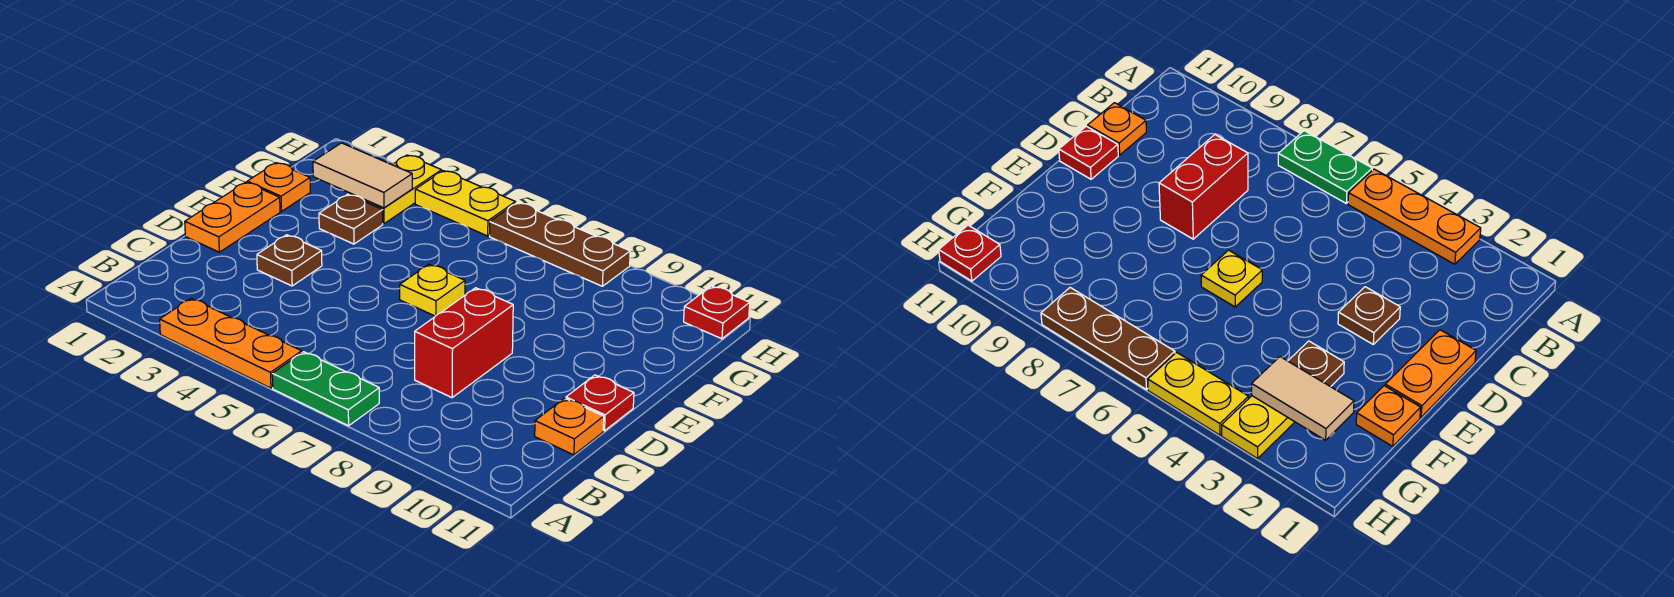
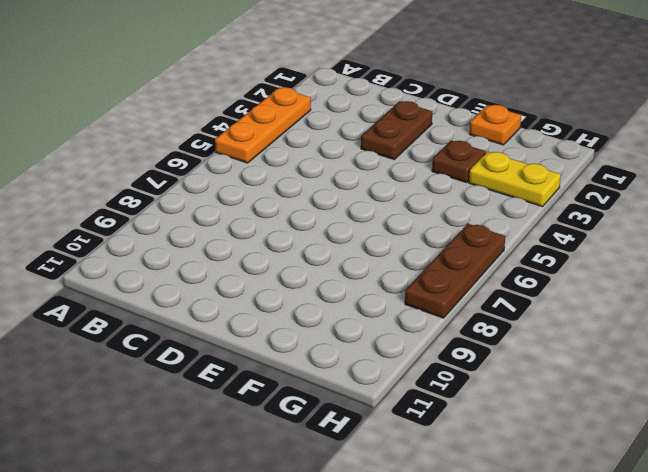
brown 1x2 plate [361,101,432,159] -> brown 1x1 plate [257,235,322,286]
none -> green 1x2 plate [272,352,379,426]
none -> red 1x2 brick [415,288,513,398]
none -> orange 1x1 plate [535,398,604,455]

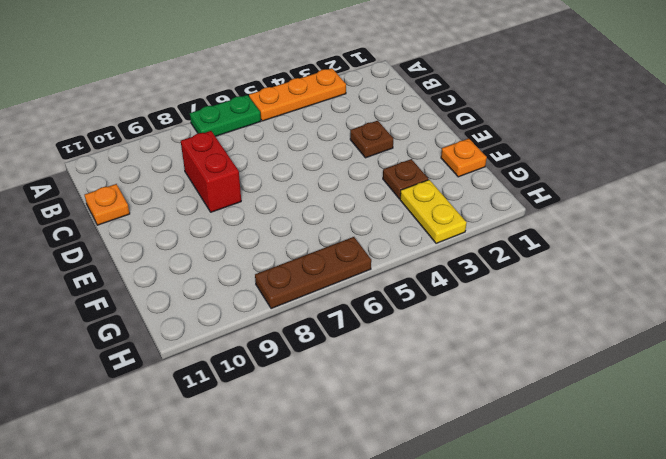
none -> orange 1x2 plate [185,182,280,252]
none -> red 1x1 plate [566,375,634,431]
none -> yellow 1x1 plate [400,264,465,316]

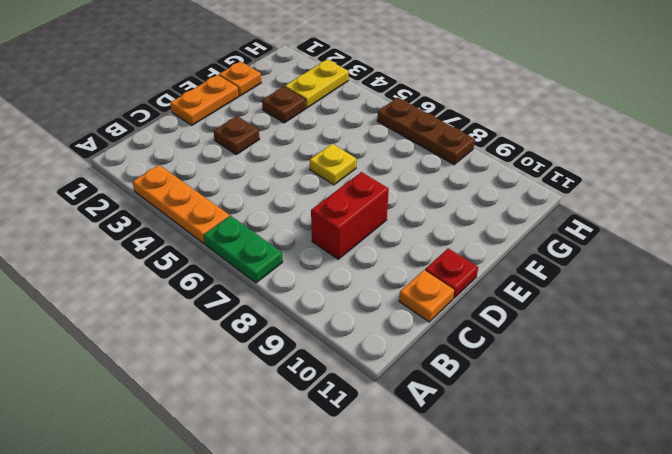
none -> yellow 1x2 plate [415,171,515,236]
none -> red 1x1 plate [684,286,750,339]
none -> tan 1x2 tile [313,143,412,208]

